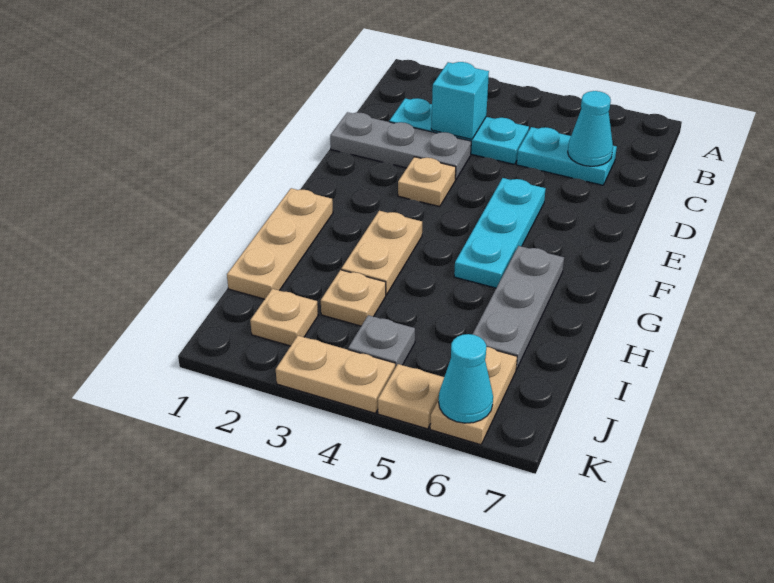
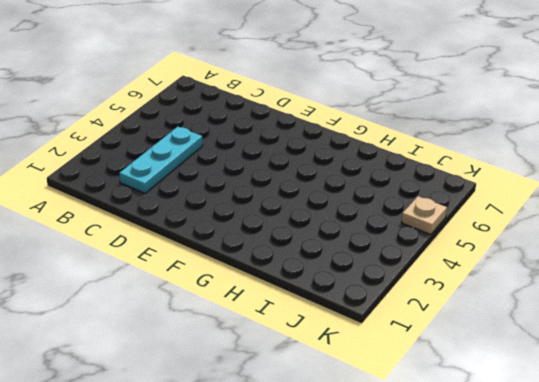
none -> cyan 1x2 plate [517,127,617,185]
none -> grey 1x3 plate [330,112,471,180]
none -> tan 1x1 plate [398,157,456,207]

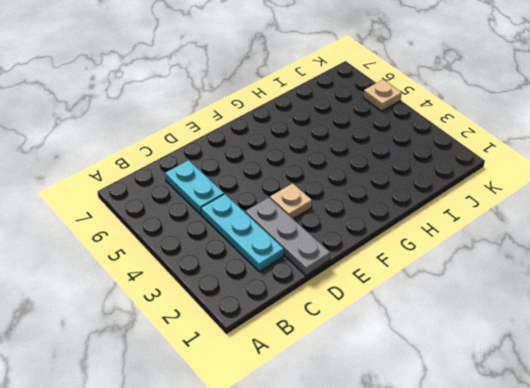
none -> cyan 1x3 plate [454,178,546,288]
none -> tan 1x3 plate [227,188,333,299]
none -> tan 1x2 plate [341,211,422,295]

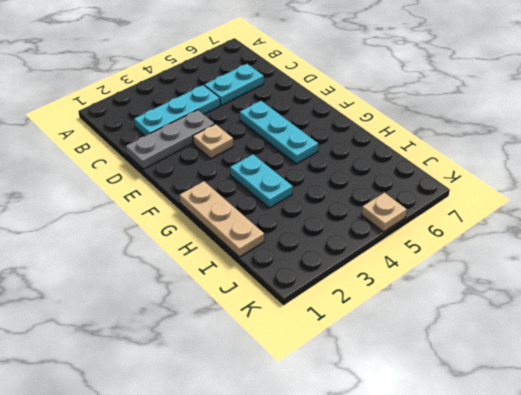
cyan 1x2 plate [230,154,293,208] -> tan 1x2 plate [341,211,422,295]
none -> grey 1x3 plate [472,246,564,369]
none -> tan 1x1 plate [321,270,386,326]
none -> tan 1x1 plate [250,289,318,346]

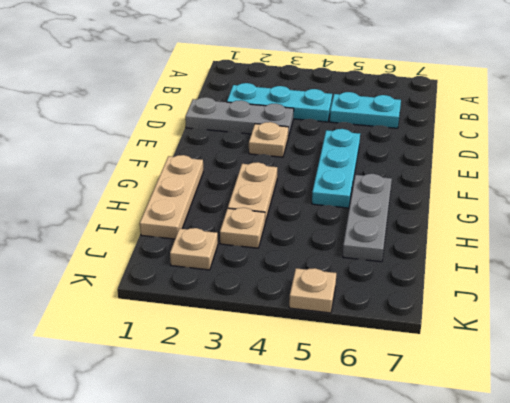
none -> grey 1x1 plate [348,315,415,368]
none -> tan 1x2 plate [430,347,517,445]
none -> tan 1x2 plate [276,336,395,413]

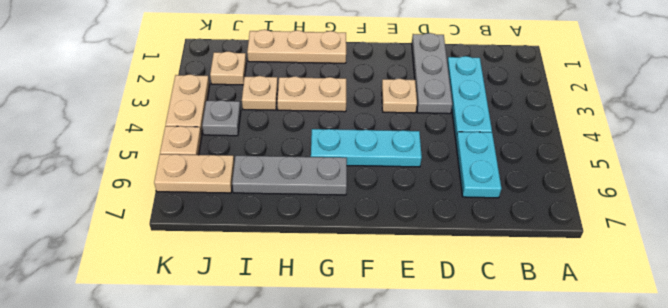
none -> cyan 1x1 brick [431,62,489,139]
none -> cyan 1x1 cone [568,91,613,166]
none -> cyan 1x1 cone [439,334,493,423]

